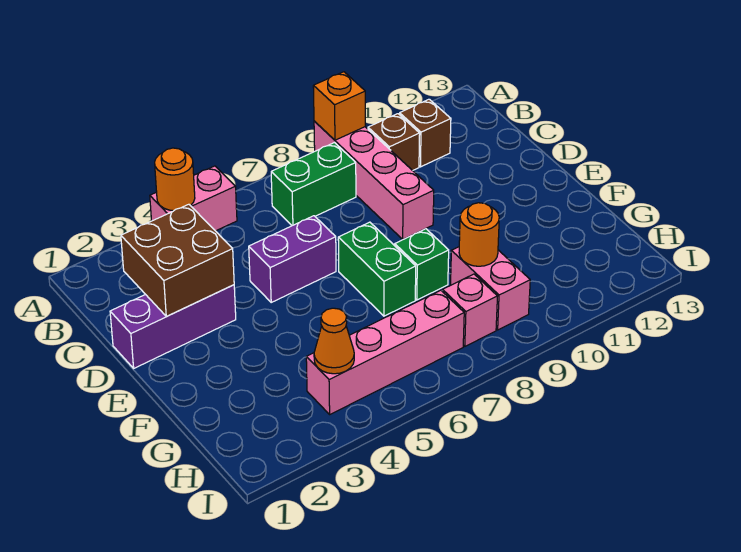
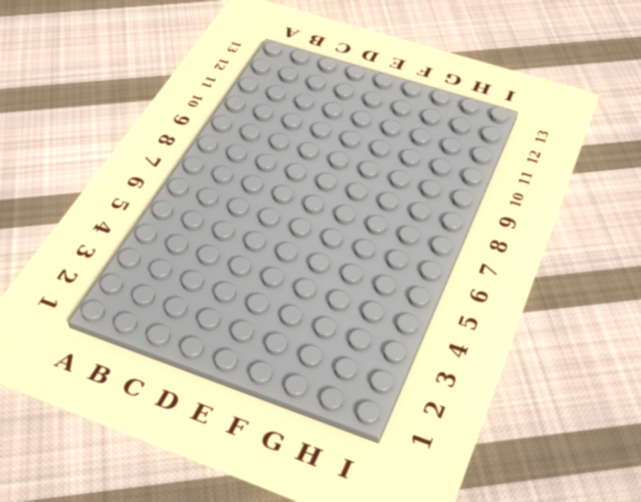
none -> pink 1x2 brick [150,166,237,231]
none -> pink 1x4 brick [314,121,434,239]
none -> green 1x2 brick [271,143,356,226]

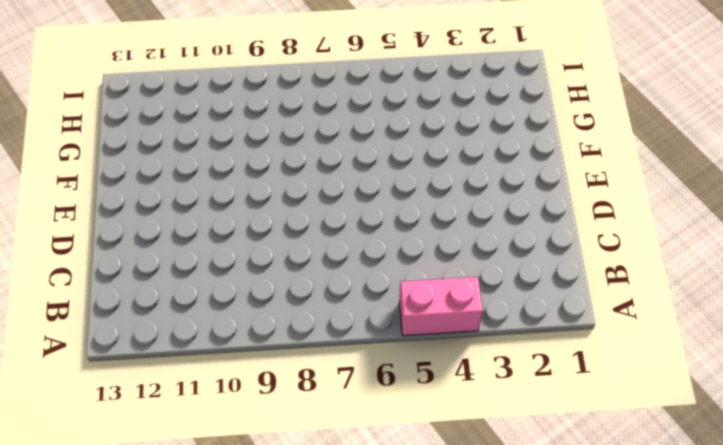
none -> pink 1x4 brick [314,121,434,239]
none -> green 1x2 brick [271,143,356,226]
none -> brown 1x1 brick [368,114,420,171]

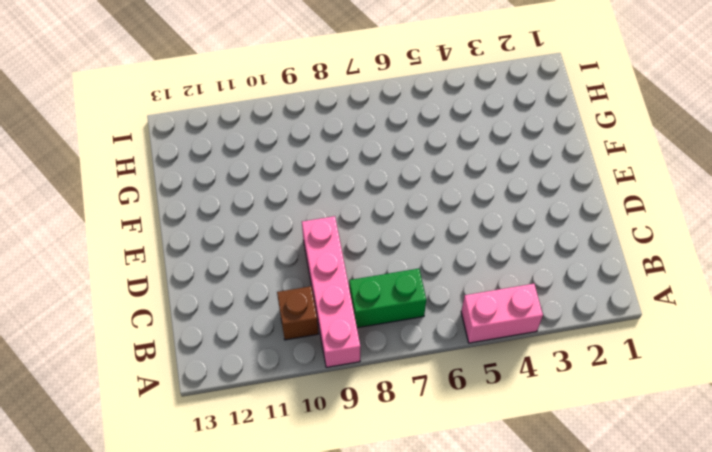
none -> brown 1x1 brick [400,99,451,167]
none -> purple 1x3 brick [110,285,236,368]
none -> purple 1x2 brick [249,216,336,302]

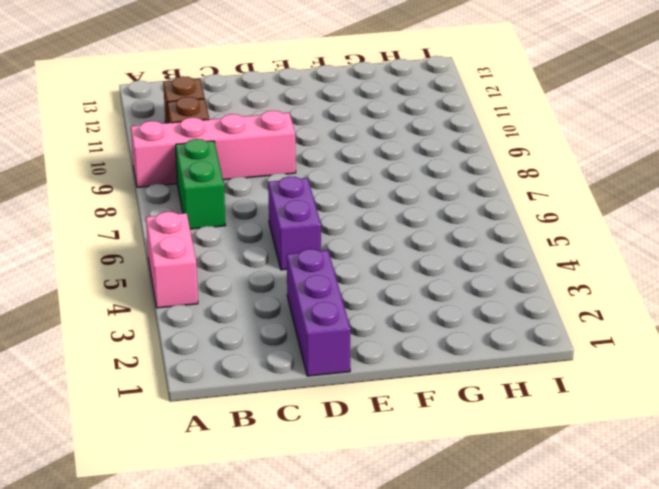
none -> green 1x2 brick [338,222,416,316]
none -> green 1x1 brick [395,229,449,300]
none -> pink 1x2 brick [451,247,530,330]

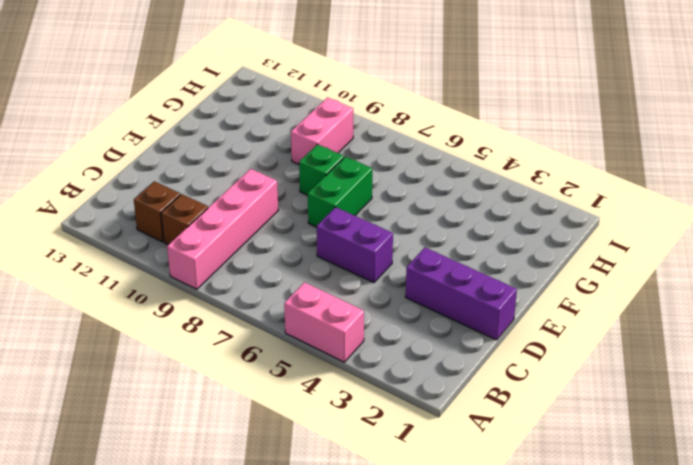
none -> green 1x2 brick [271,143,356,226]
none -> pink 1x4 brick [306,290,464,414]
none -> pink 1x1 brick [443,274,497,346]

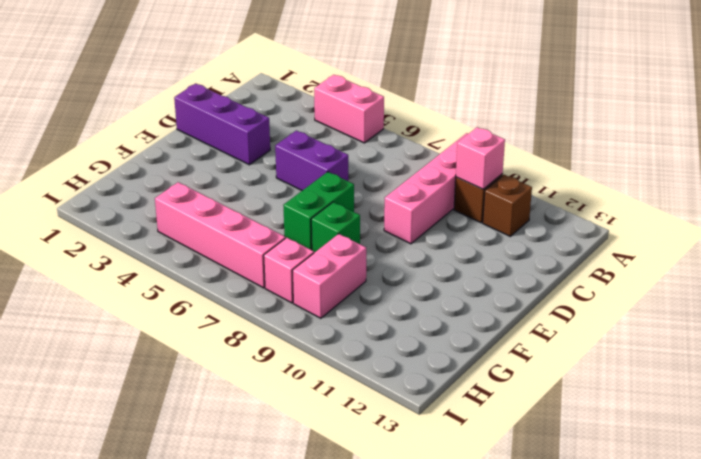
pink 1x1 brick [456,127,505,189] -> none
none -> green 1x2 brick [271,143,356,226]
none -> orange 1x1 round brick [155,148,195,211]
none -> orange 1x1 brick [313,72,365,140]

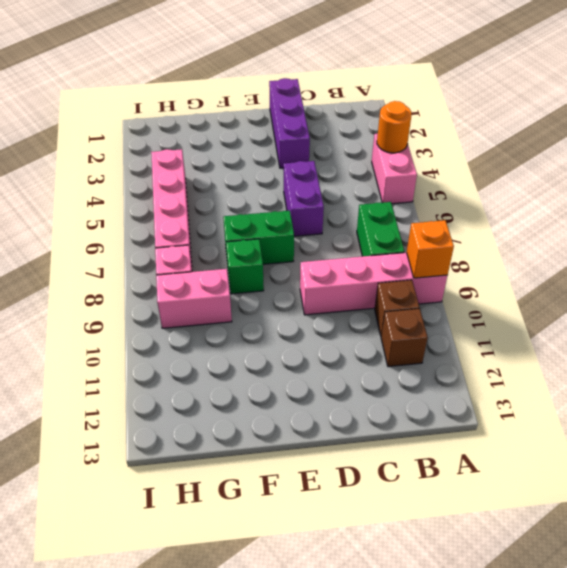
none -> brown 2x2 brick [121,204,234,316]
none -> orange 1x1 round brick [459,203,499,266]
none -> orange 1x1 cone [314,308,354,374]

